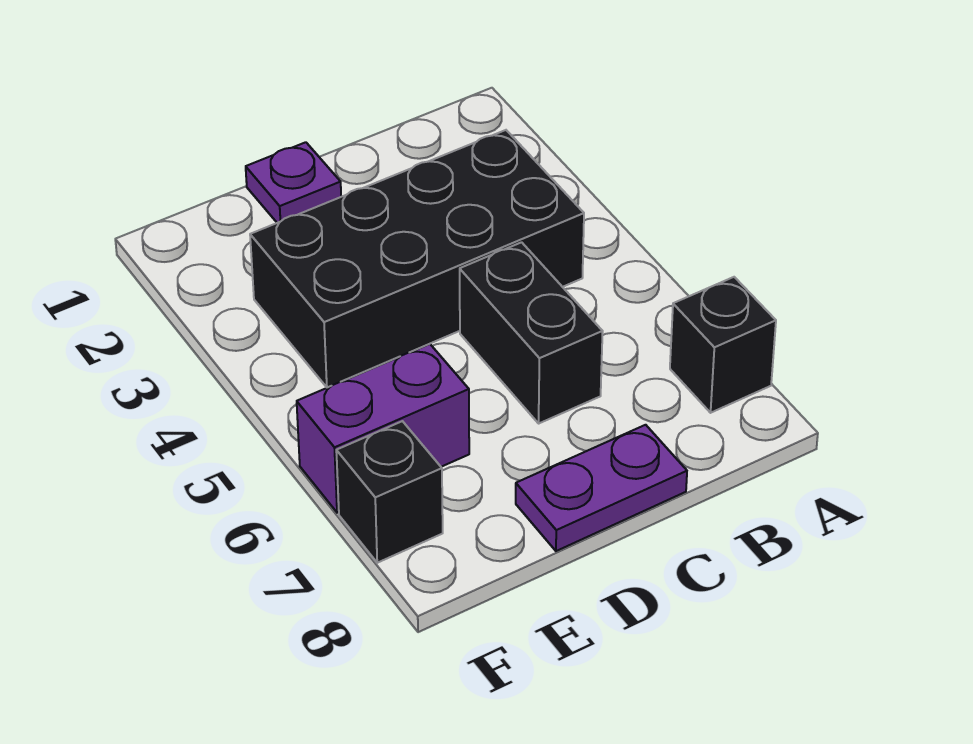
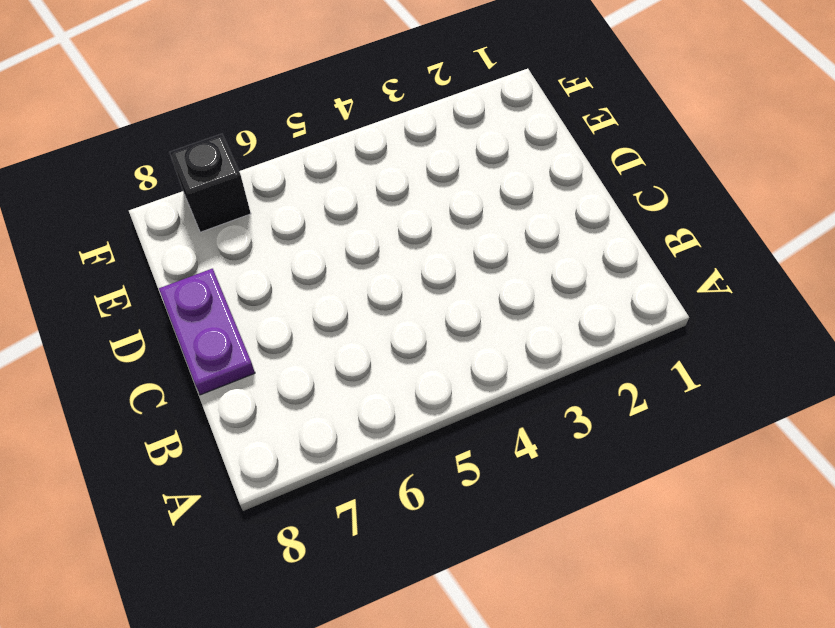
none -> black 1x1 brick [670,277,776,413]
none -> black 2x4 brick [250,130,584,388]

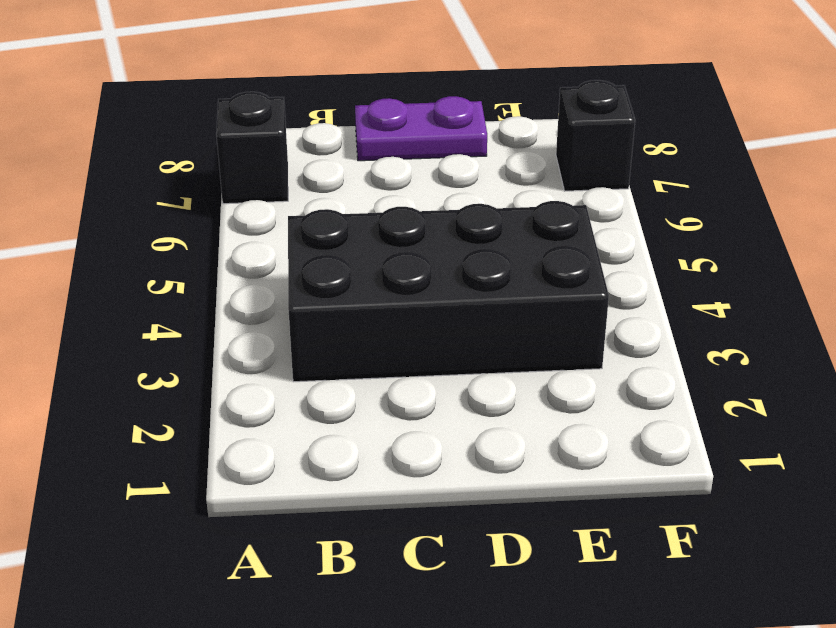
none -> black 1x2 brick [460,242,603,423]
none -> purple 1x1 plate [246,142,341,223]

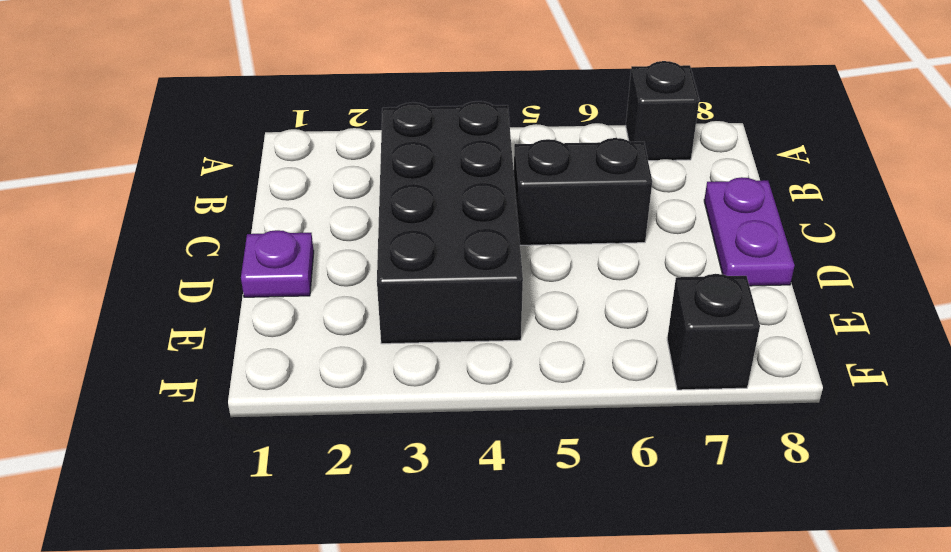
none -> purple 1x2 brick [297,344,469,513]

